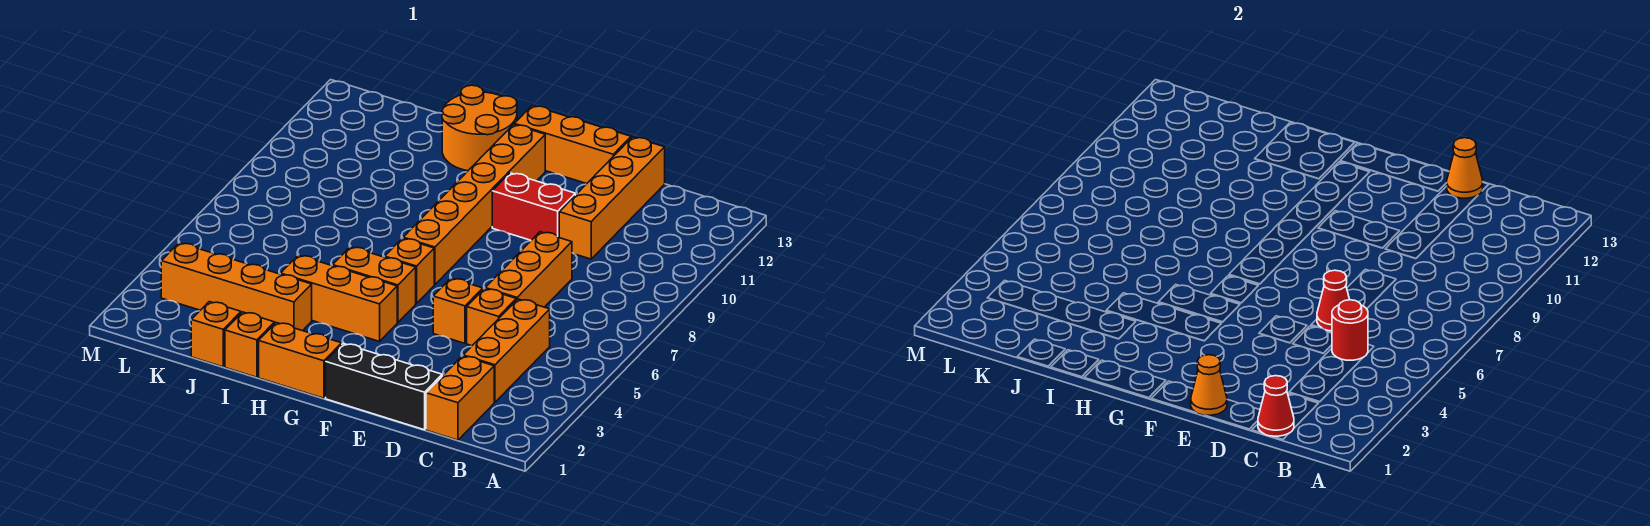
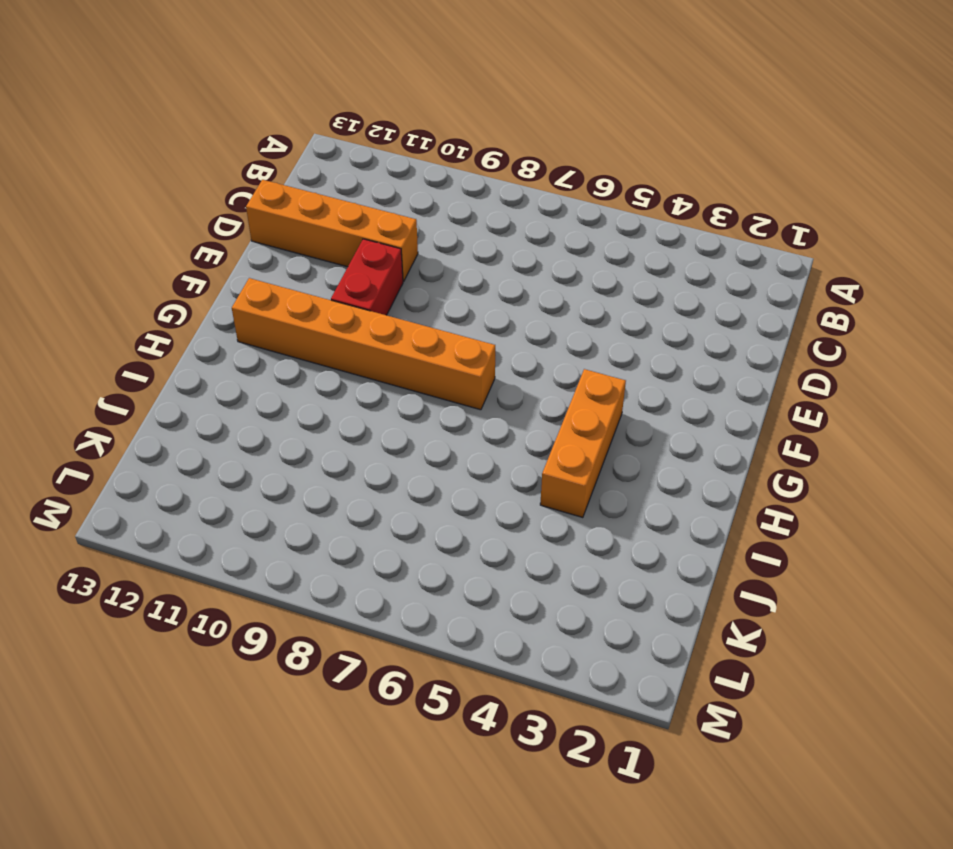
none -> orange 1x2 brick [426,356,494,440]
none -> orange 1x3 brick [463,299,550,402]
none -> black 1x3 brick [326,343,442,430]

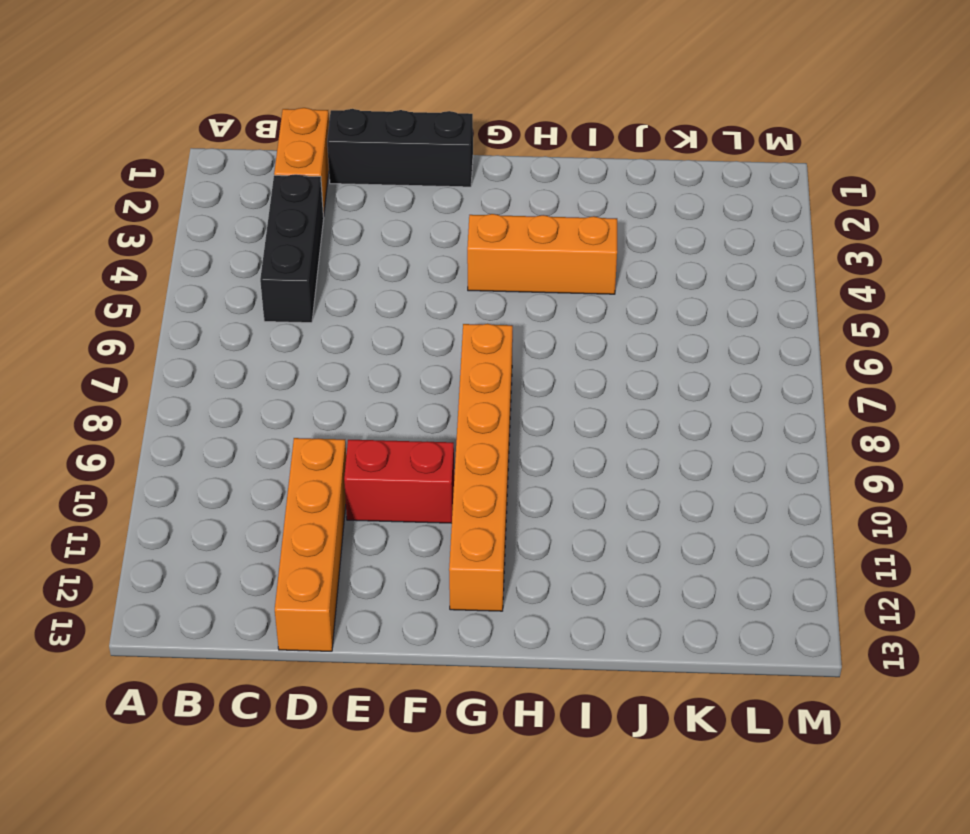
black 1x3 brick [260,174,324,323] -> orange 1x3 brick [463,299,550,402]
none -> orange 1x1 brick [467,289,516,346]
none -> orange 1x3 brick [485,232,572,307]
none -> orange 1x1 brick [433,278,483,343]

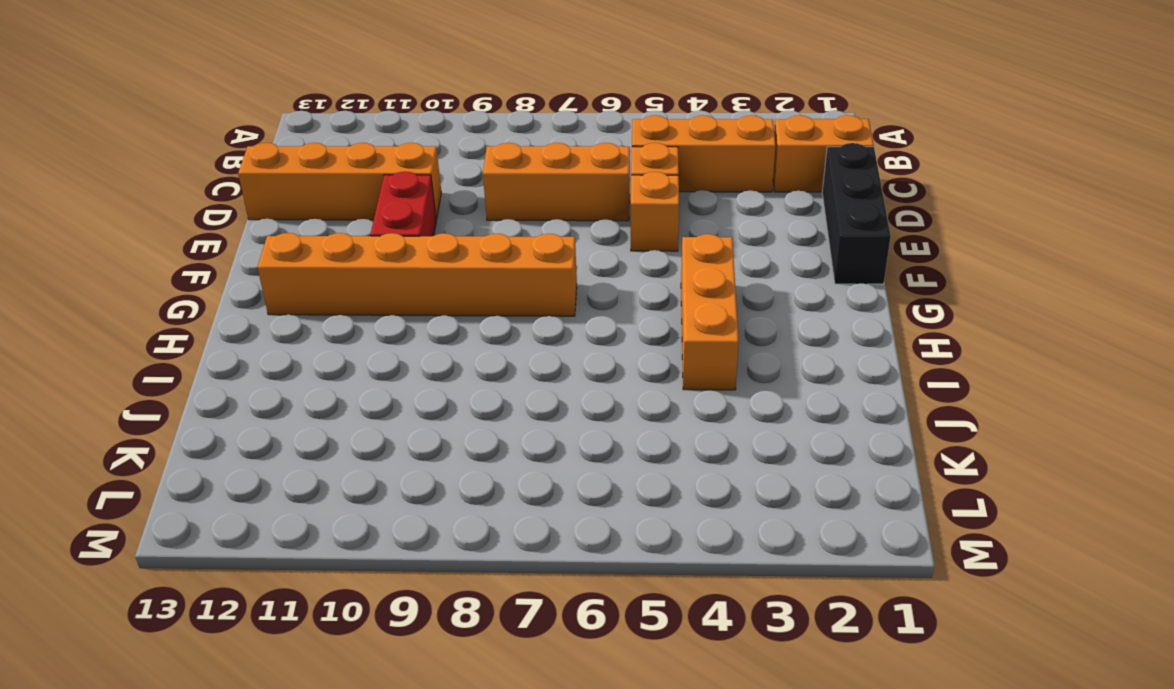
none -> orange 1x3 brick [514,106,631,184]
none -> orange 1x2 brick [259,323,342,398]
none -> orange 1x2 brick [332,247,416,322]

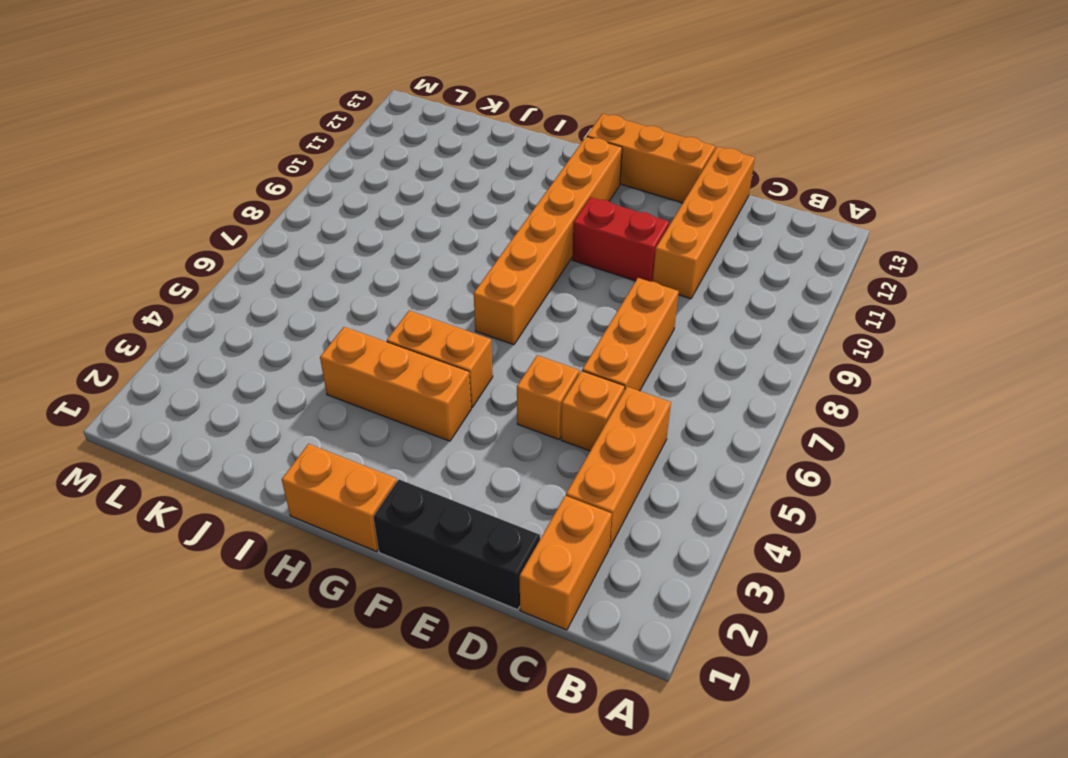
none -> orange 1x1 brick [385,238,434,304]
none -> orange 2x2 round brick [442,85,517,171]
none -> orange 1x1 brick [225,312,275,377]

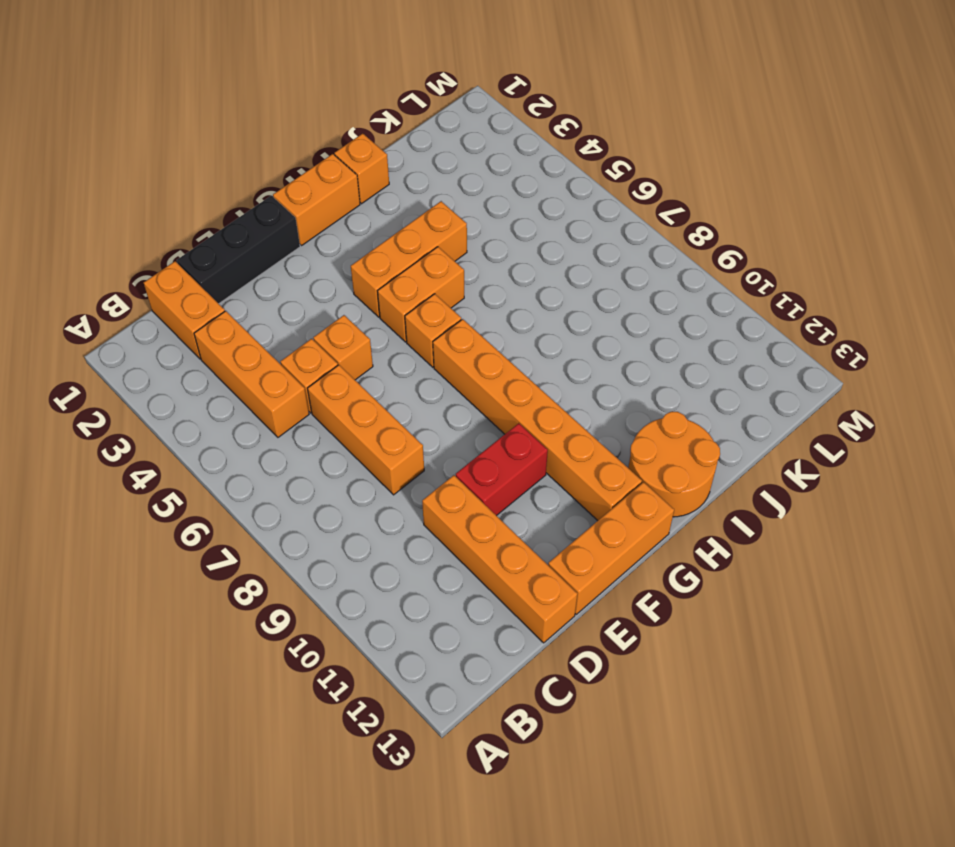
none -> orange 1x4 brick [161,243,312,331]
none -> orange 1x1 brick [191,302,241,367]
none -> red 1x1 cone [1258,376,1294,436]

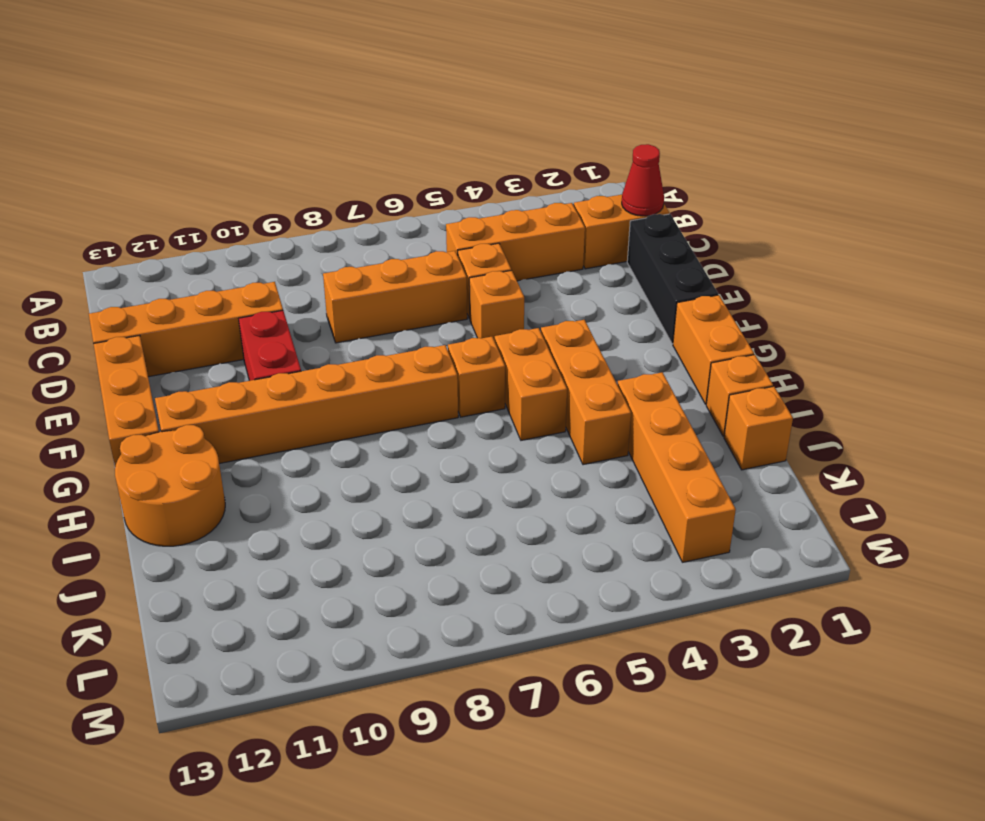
none -> red 1x1 round brick [1332,300,1368,360]
none -> red 1x1 cone [1317,270,1350,331]
none -> orange 1x1 cone [1447,138,1483,198]

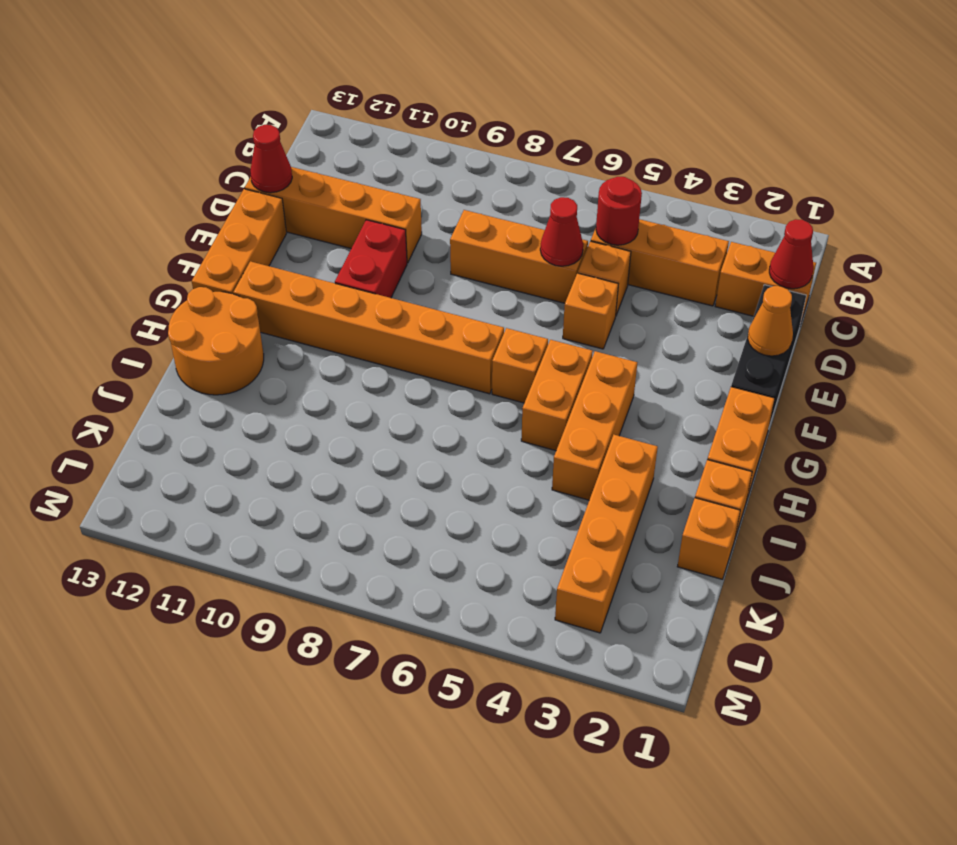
red 1x1 cone [250,125,292,193] -> orange 1x1 cone [1447,138,1483,198]

